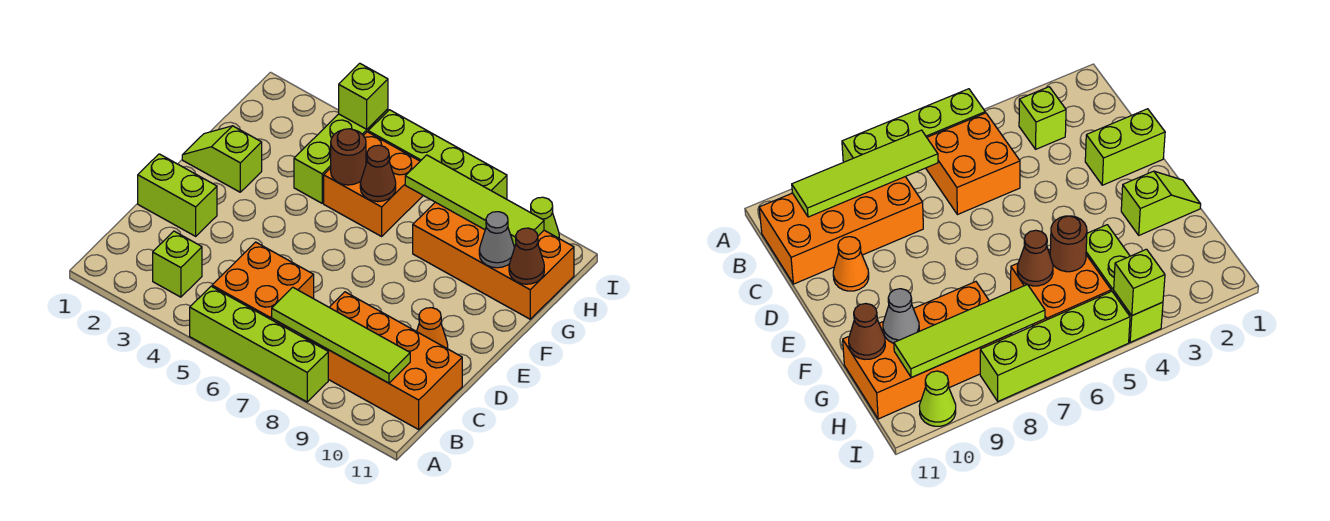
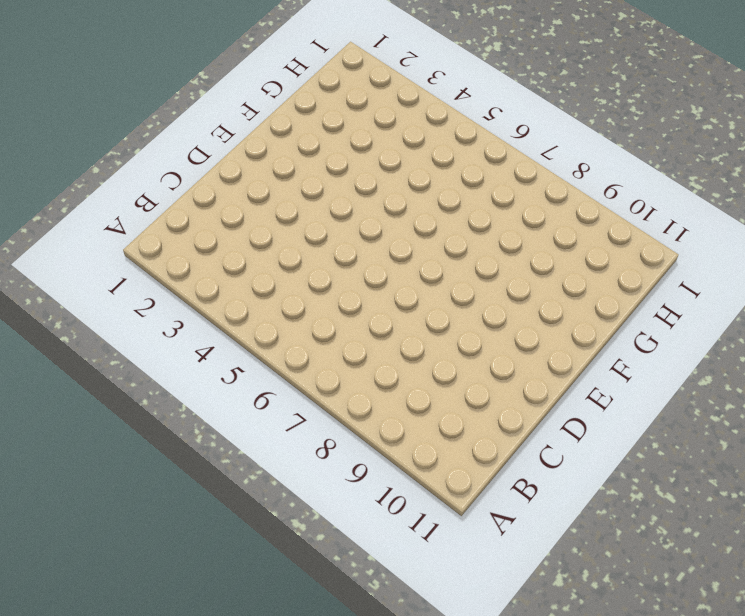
none -> lime 1x4 brick [190,286,328,402]
none -> lime 1x1 brick [153,231,202,297]
none -> orange 2x2 brick [212,242,314,329]

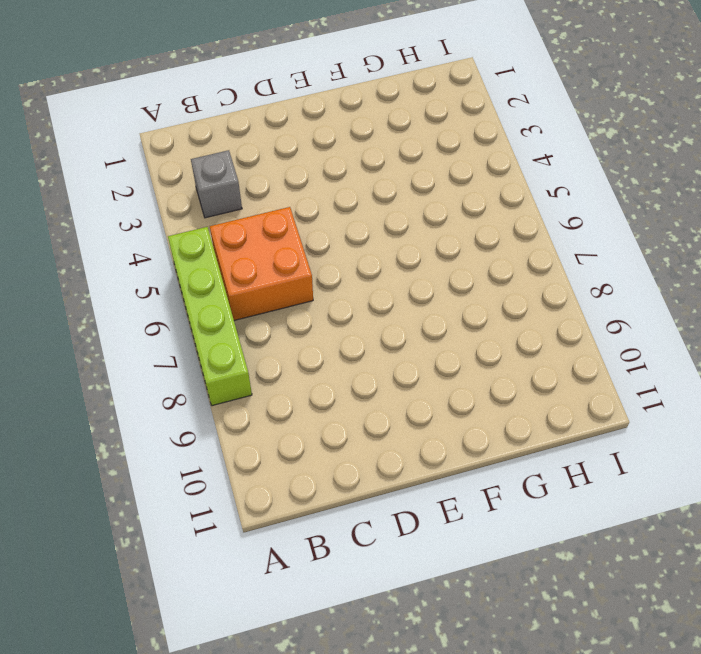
grey 1x1 brick [191,150,242,218] -> lime 1x1 brick [153,231,202,297]
none -> orange 2x4 brick [301,292,462,429]
none -> lime 1x2 brick [138,154,217,236]
none -> orange 1x1 cone [417,308,448,349]

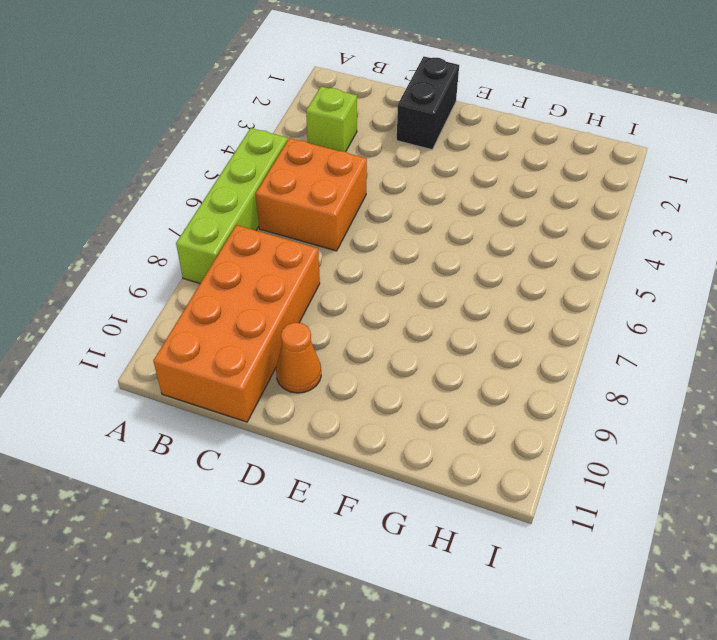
black 1x2 brick [397,57,459,150] -> lime 1x2 brick [138,154,217,236]
none -> lime 1x2 slope [182,126,262,192]
none -> lime 1x3 brick [294,109,388,203]
none -> orange 2x2 brick [324,132,423,236]

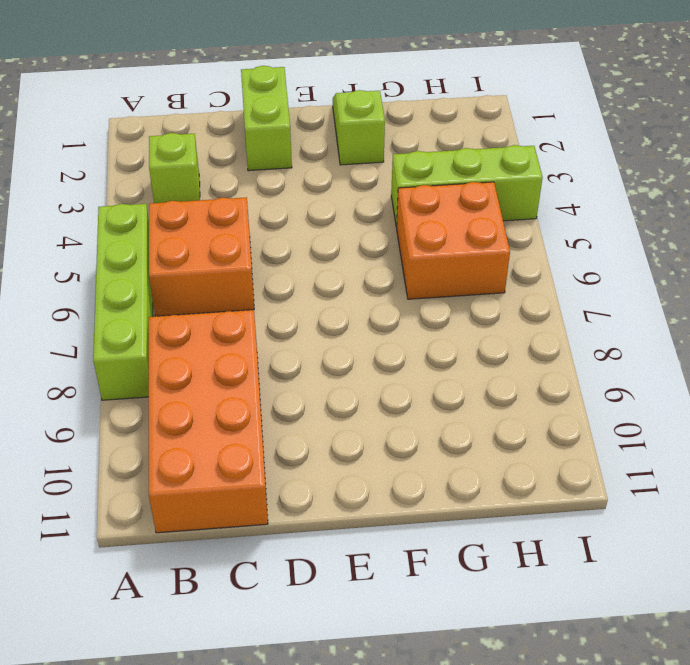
none -> orange 1x1 cone [417,308,448,349]
none -> orange 2x4 brick [413,202,574,319]
none -> lime 1x4 brick [368,110,507,199]

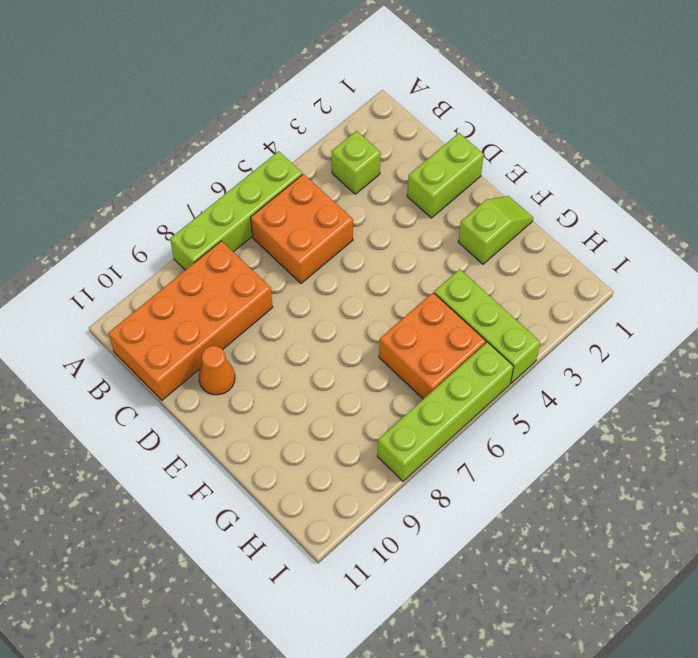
none -> orange 2x4 brick [413,202,574,319]
none -> lime 1x1 cone [531,197,559,238]
none -> lime 1x4 tile [272,287,410,383]

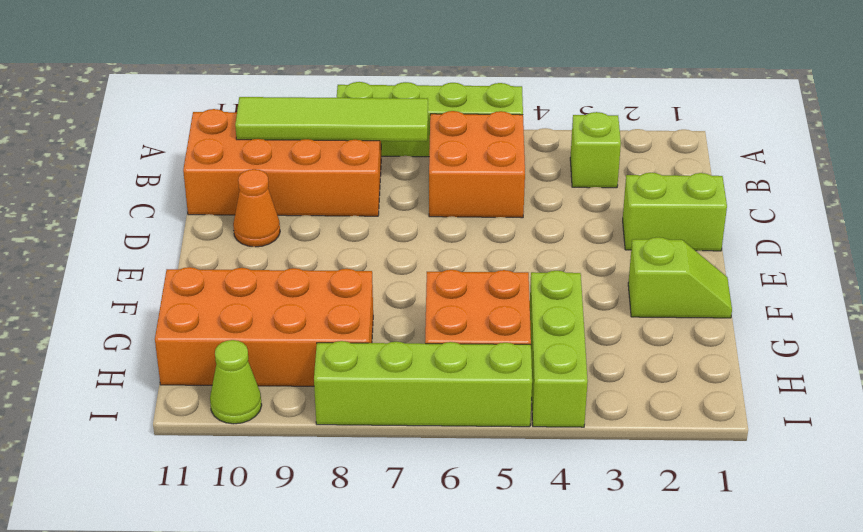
none -> brown 1x1 round brick [331,129,366,185]
none -> brown 1x1 cone [360,145,396,202]
none -> grey 1x1 cone [479,212,514,268]

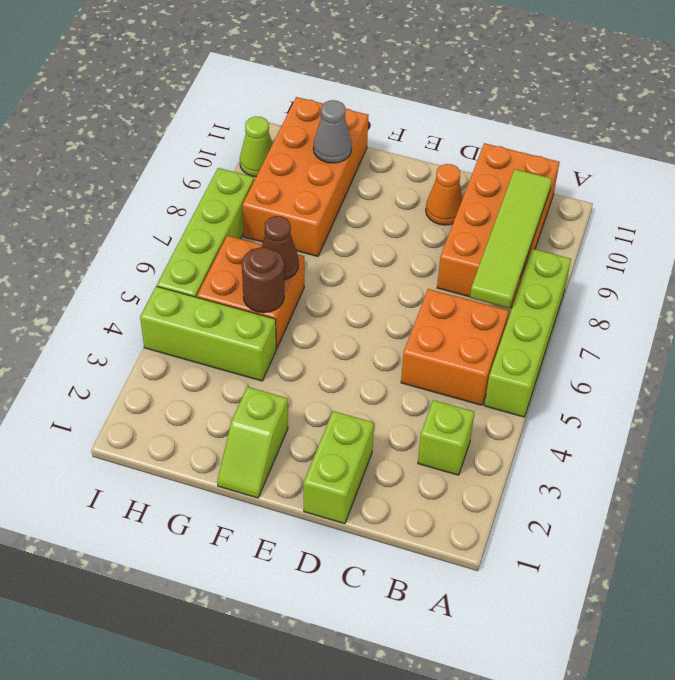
none -> brown 1x1 cone [509,228,544,284]
none -> lime 1x4 tile [405,155,544,246]
none -> lime 1x1 brick [339,63,388,129]

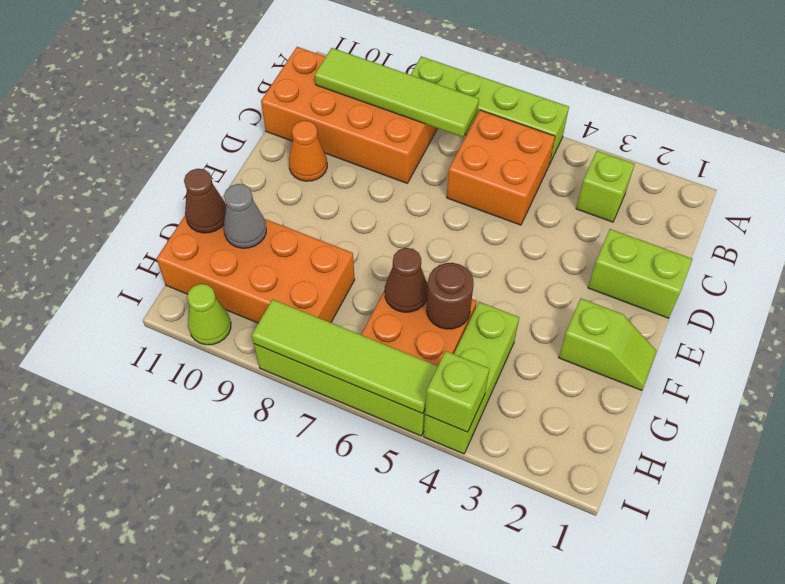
lime 1x4 tile [252,299,438,414] -> lime 1x4 tile moved to [405,155,544,246]

